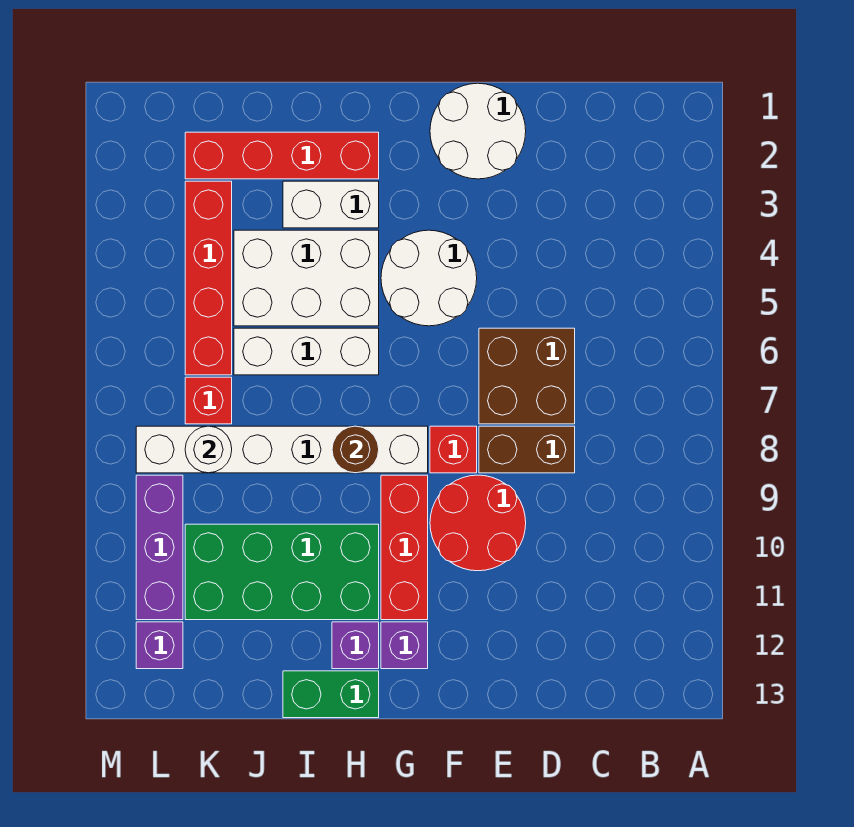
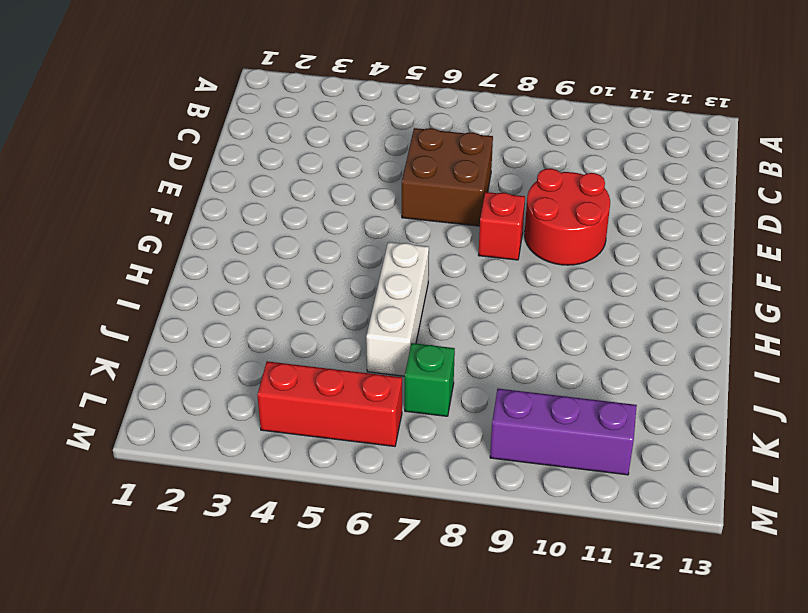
green 1x1 brick [405,343,455,416] -> red 1x1 brick [185,377,232,424]
red 1x3 brick [257,361,402,446] -> red 1x3 brick moved to [381,475,428,620]
none -> brown 1x2 brick [479,426,575,473]
none -> white 2x2 round brick [430,83,526,179]
none -> white 2x2 round brick [381,230,477,326]

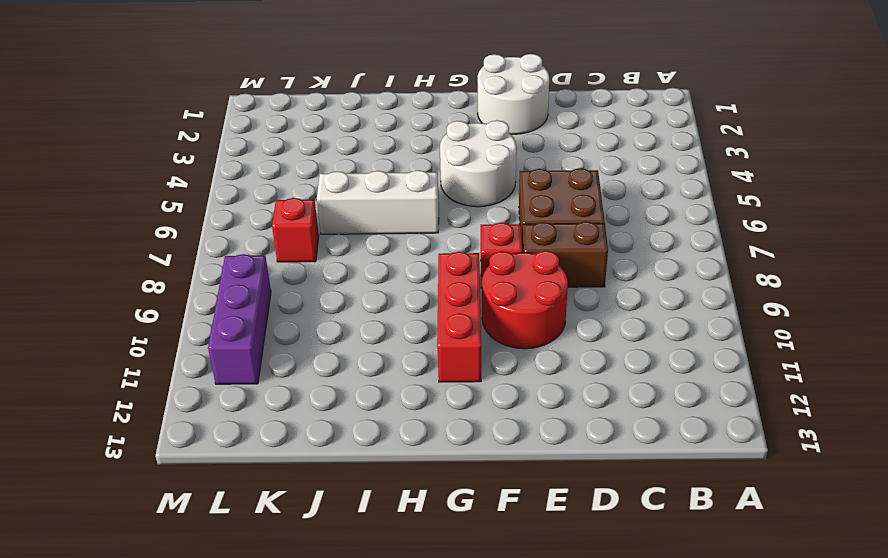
none -> white 1x6 brick [136,426,428,473]
none -> purple 1x1 brick [381,622,428,669]
none -> red 1x4 brick [185,132,379,179]

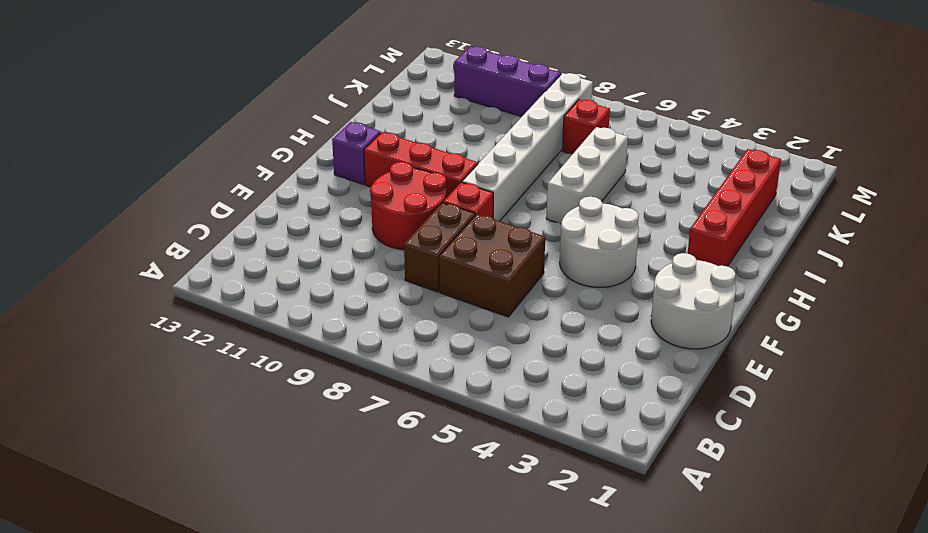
none -> white 1x2 brick [283,181,379,228]
none -> white 2x3 brick [234,230,379,326]
none -> green 2x4 brick [185,524,379,620]

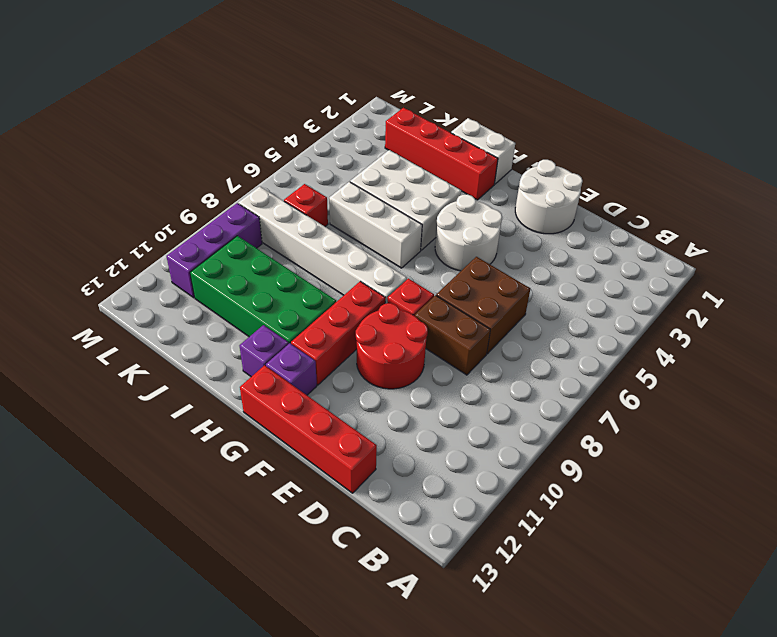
red 1x4 brick [240,365,377,493] -> red 1x4 brick turned to [185,181,232,375]
white 1x2 brick [451,118,515,184] -> white 1x2 brick moved to [283,181,379,228]
none -> green 1x2 brick [283,671,379,718]
none -> purple 1x1 brick [136,622,183,669]
none -> brown 1x1 round brick [332,426,379,473]

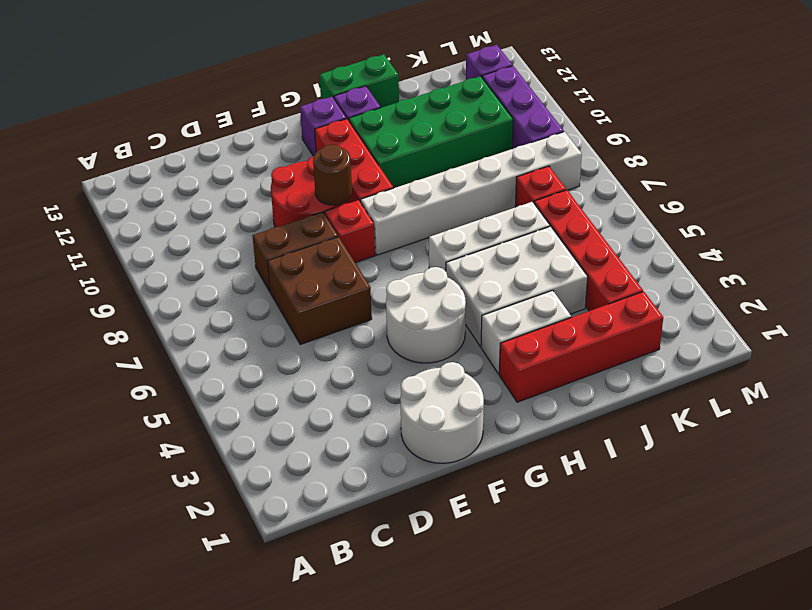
brown 1x1 round brick [313,145,352,205] -> brown 1x1 round brick moved to [332,426,379,473]
none -> white 1x1 round brick [185,426,232,473]

